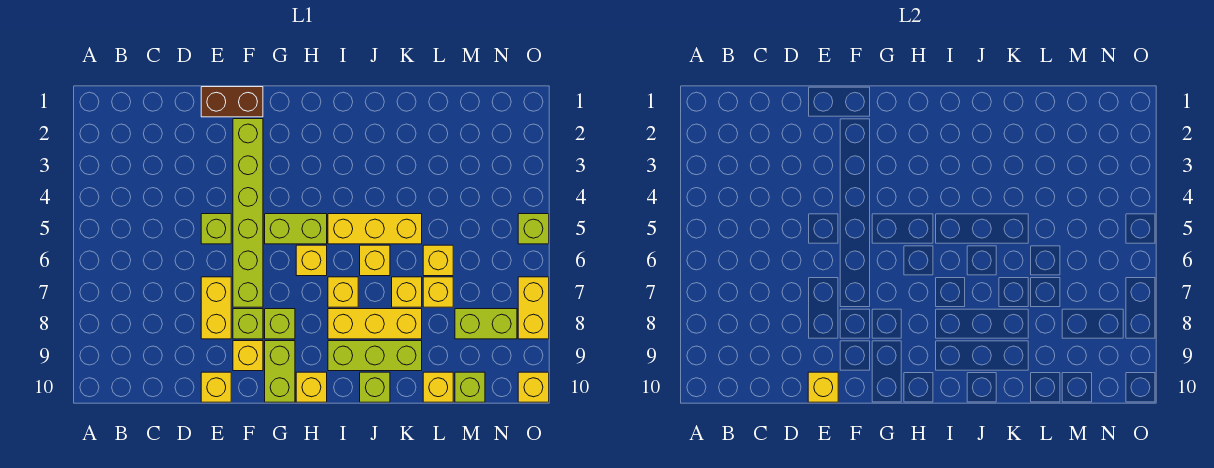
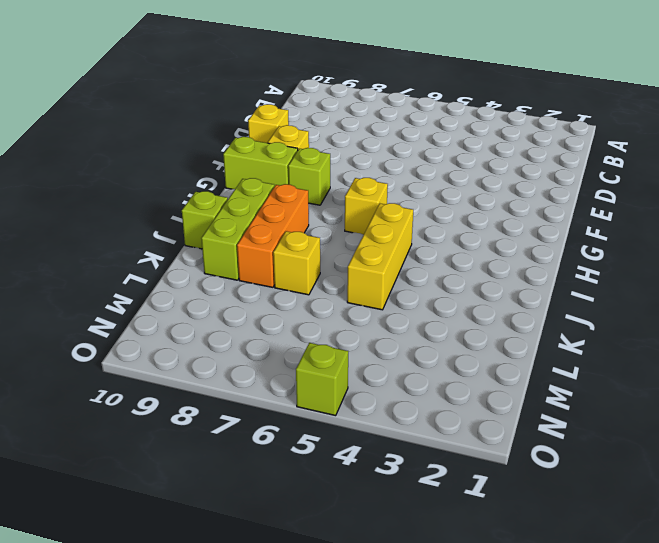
orange 1x3 brick [237,184,309,287] -> yellow 1x3 brick [328,309,422,339]
none -> brown 1x2 brick [201,87,263,117]
none -> lime 1x1 brick [201,214,231,244]
none -> yellow 1x2 brick [201,277,231,339]

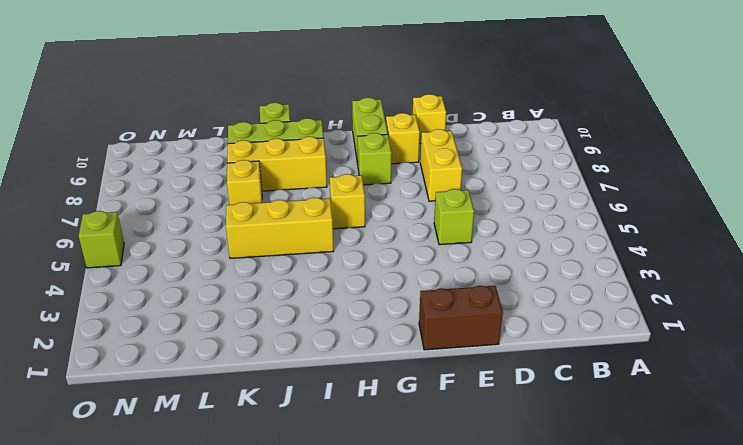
none -> lime 1x6 brick [233,119,263,307]
none -> lime 1x1 brick [233,309,263,339]
none -> lime 1x2 brick [265,214,327,244]

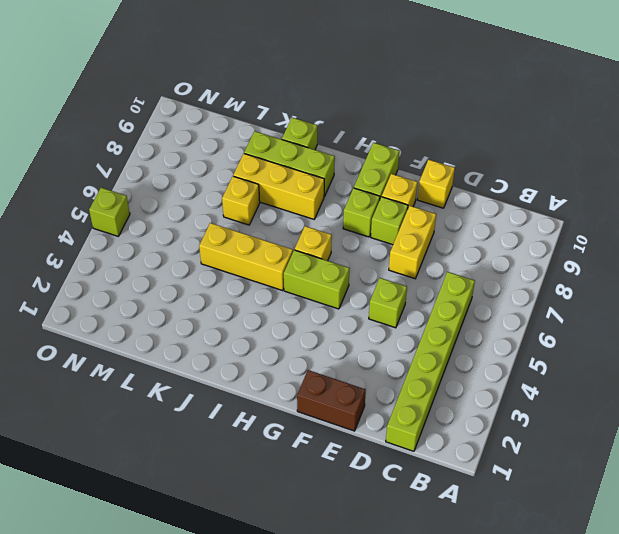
lime 1x6 brick [386,272,475,451] -> lime 1x6 brick moved to [233,119,263,307]
none -> yellow 1x1 brick [296,372,327,402]
none -> yellow 1x1 brick [328,277,358,307]
none -> yellow 1x1 brick [360,245,390,276]

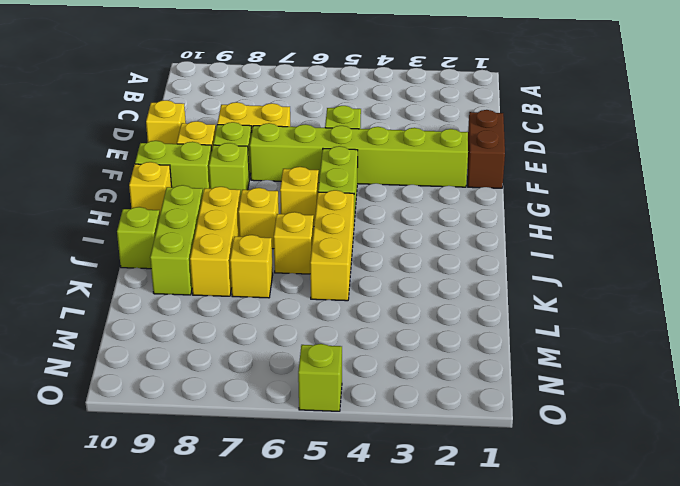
none -> yellow 1x1 brick [423,245,453,276]
none -> yellow 1x1 brick [423,277,453,307]
none -> yellow 1x1 brick [423,372,453,402]

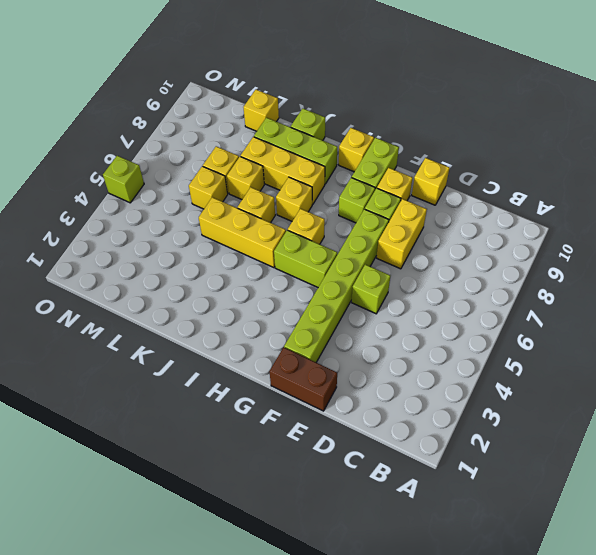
none -> lime 1x2 brick [455,309,517,339]
none -> lime 1x1 brick [455,372,485,402]
none -> yellow 1x2 brick [518,277,549,339]

